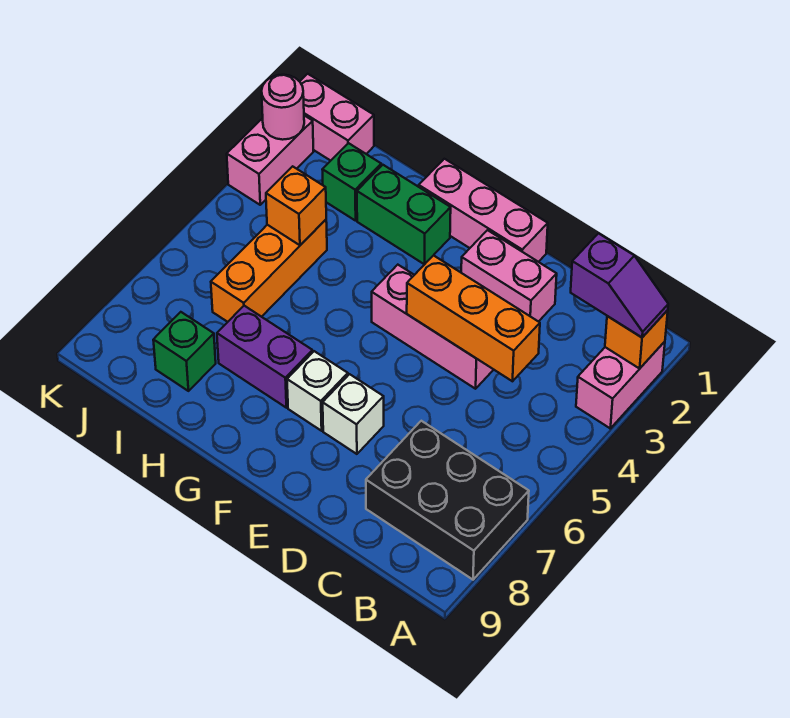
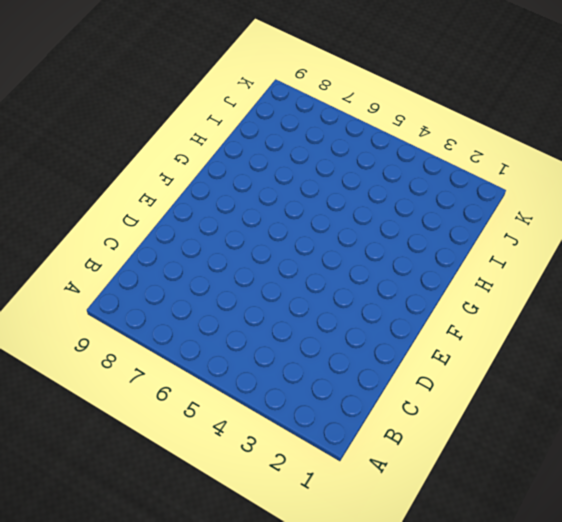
none -> pink 1x2 brick [576,342,665,428]
none -> black 2x3 brick [366,421,529,580]
none -> pink 1x2 brick [461,230,557,322]

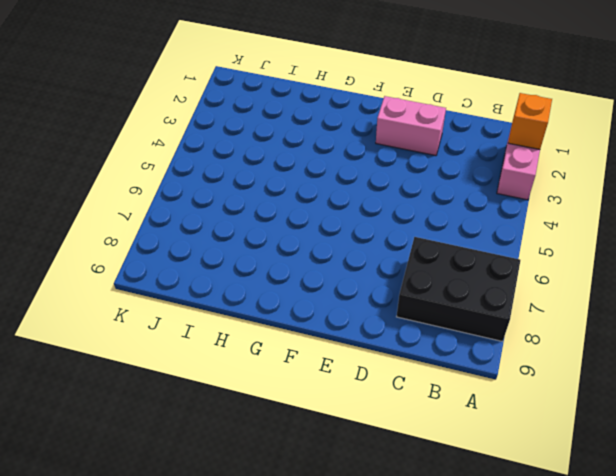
none -> pink 1x3 brick [372,265,494,389]
none -> pink 1x3 brick [419,159,548,262]
none -> white 1x1 brick [323,374,384,454]

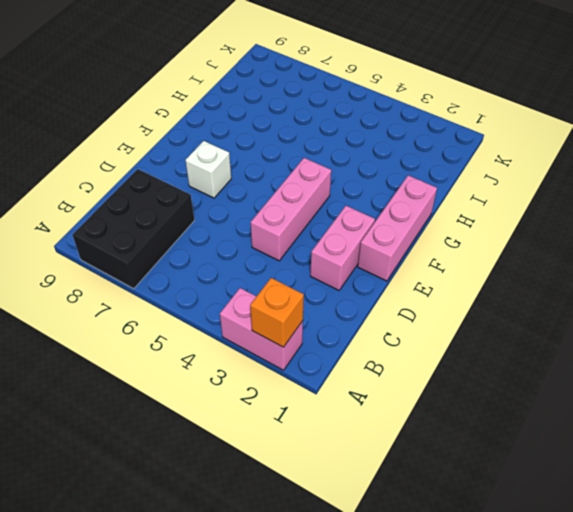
none -> white 1x1 brick [287,351,348,431]
none -> green 1x2 brick [357,165,451,265]
none -> purple 1x2 brick [217,306,313,408]

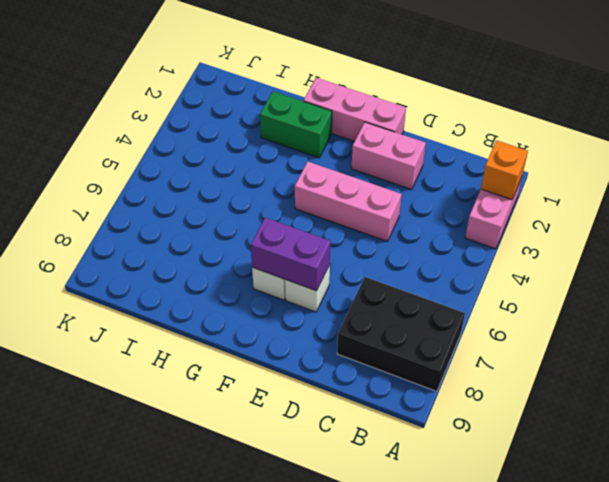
purple 1x2 brick [251,218,331,291] -> purple 1x2 brick moved to [217,306,313,408]
none -> green 1x1 brick [322,143,381,221]
none -> orange 1x3 brick [211,220,327,322]
none -> green 1x1 brick [153,312,216,391]

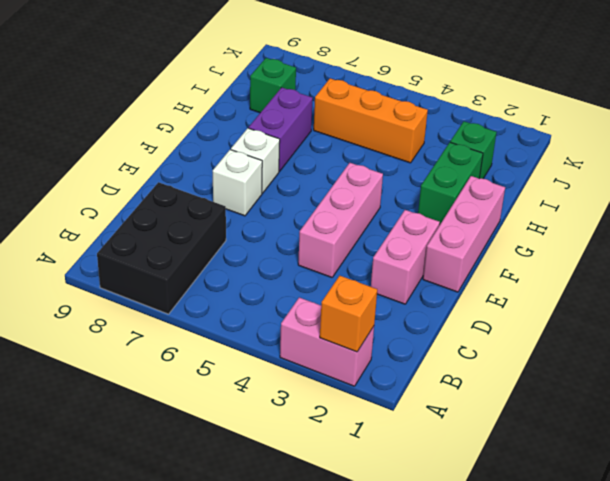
none -> pink 1x2 brick [300,74,374,161]
none -> pink 1x2 brick [227,115,314,205]
none -> orange 1x3 brick [407,255,540,381]

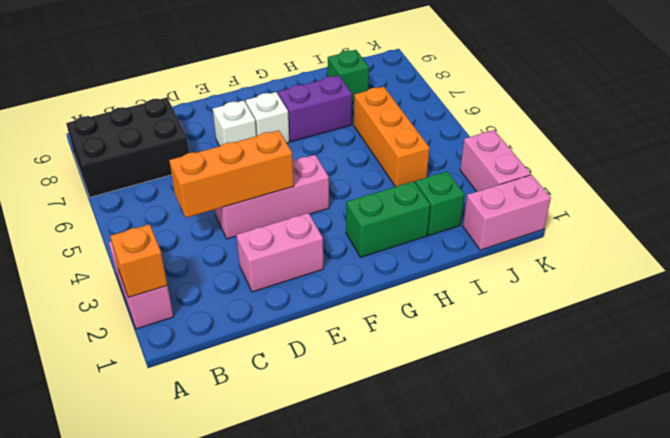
none -> pink 1x3 brick [419,159,548,262]
none -> orange 1x1 brick [266,166,326,245]
none -> pink 1x1 round brick [262,75,304,140]

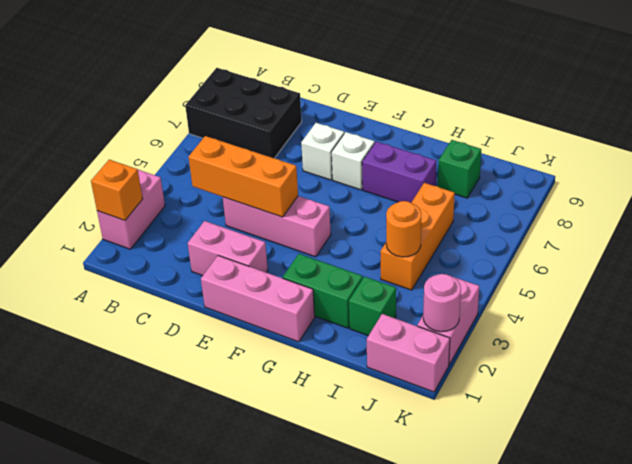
orange 1x1 round brick [386,201,421,257] -> orange 1x1 brick [266,166,326,245]
none -> purple 1x2 slope [571,234,668,337]

